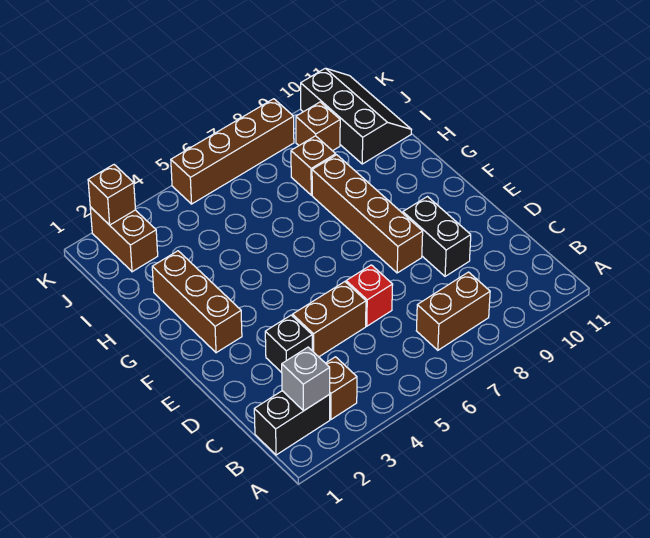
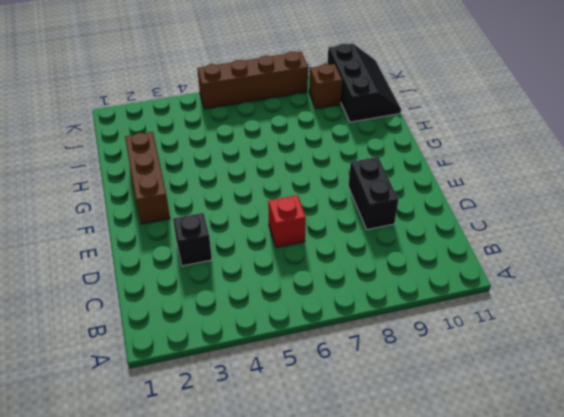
none -> black 1x2 brick [254,391,330,455]
none -> brown 1x1 brick [326,357,357,419]
none -> brown 1x2 brick [416,272,490,350]

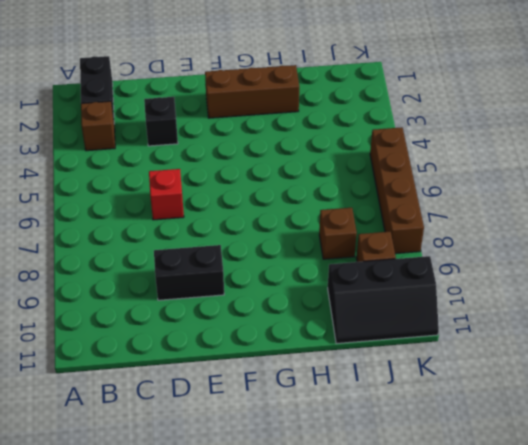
none -> brown 1x2 brick [416,272,490,350]
none -> brown 1x2 brick [293,282,366,357]
none -> brown 1x4 brick [312,155,423,273]

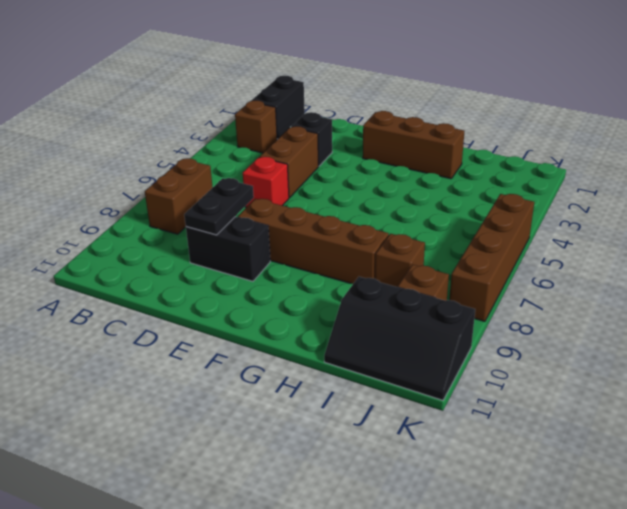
black 1x2 plate [184,178,254,235] -> none
none -> brown 1x2 brick [90,207,158,272]
none -> grey 1x1 brick [282,347,330,411]
none -> brown 1x1 brick [88,165,136,225]

